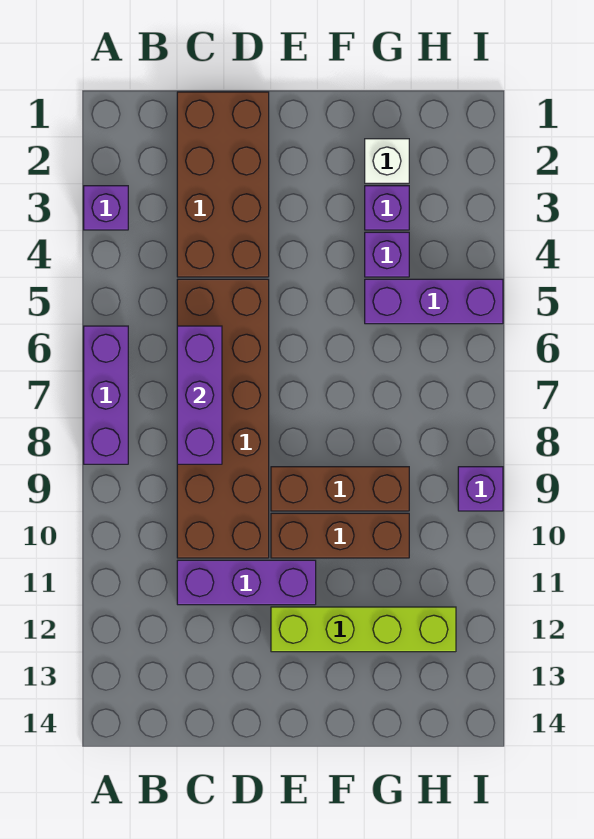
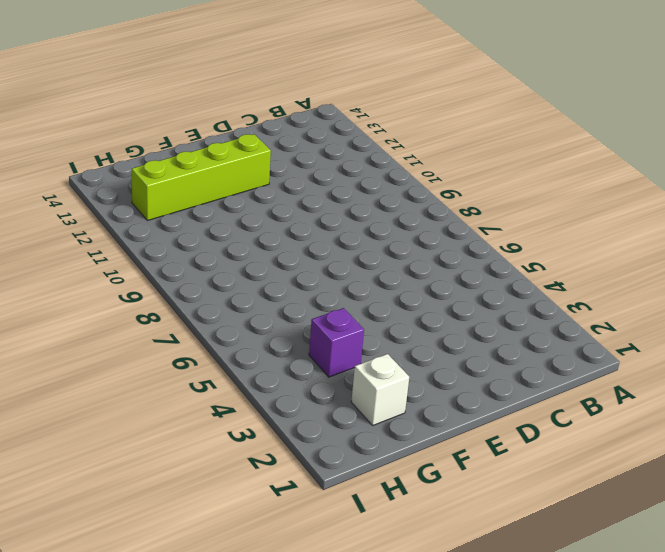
none -> purple 1x1 brick [84,186,128,230]
none -> purple 1x3 brick [84,326,128,464]
none -> brown 2x4 brick [177,92,269,277]

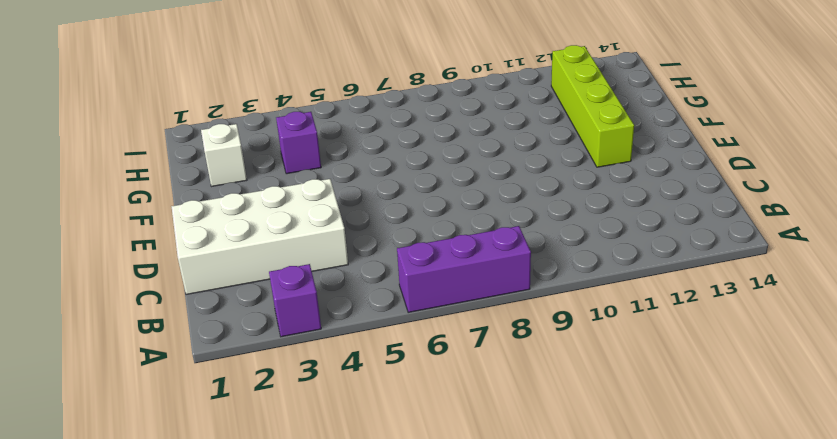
white 2x4 brick [171,179,348,295] -> brown 2x4 brick [177,92,269,277]
none -> brown 2x6 brick [177,279,269,558]
none -> purple 1x3 brick [177,560,316,605]
none -> brown 1x3 brick [271,467,409,511]

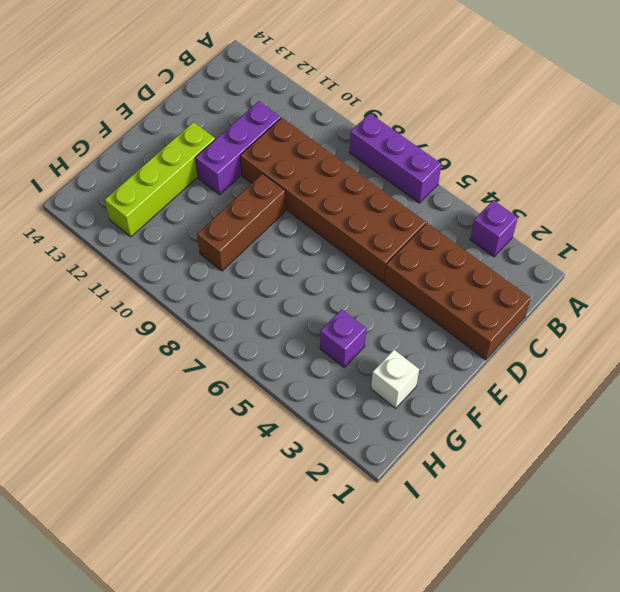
none -> brown 1x3 brick [271,513,409,558]
none -> purple 1x1 brick [365,186,409,230]
none -> purple 1x3 brick [365,279,503,324]

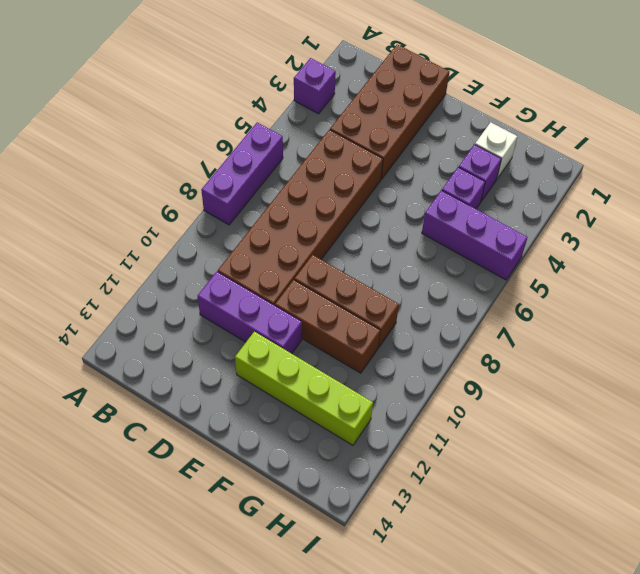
none -> purple 1x1 brick [458,467,503,511]
none -> purple 1x3 brick [177,326,222,464]

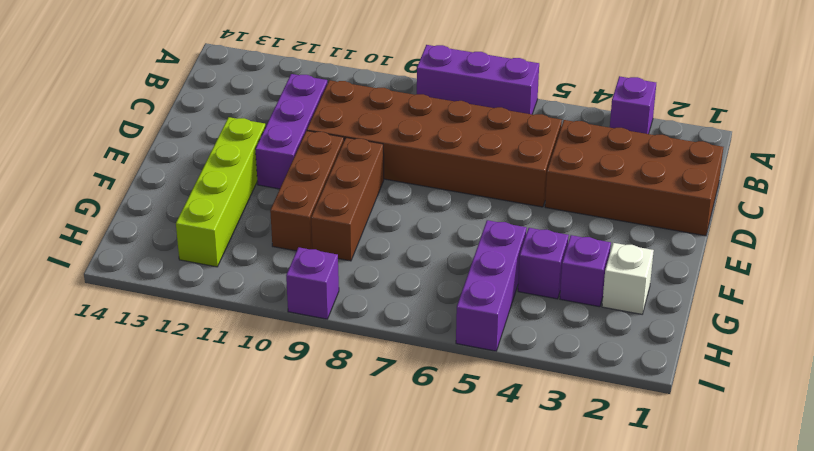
none -> purple 1x3 brick [177,326,222,464]

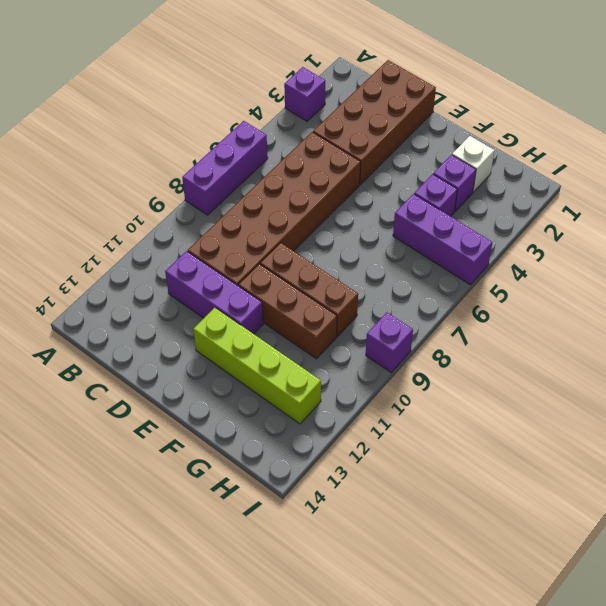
none -> purple 1x3 brick [177,326,222,464]

